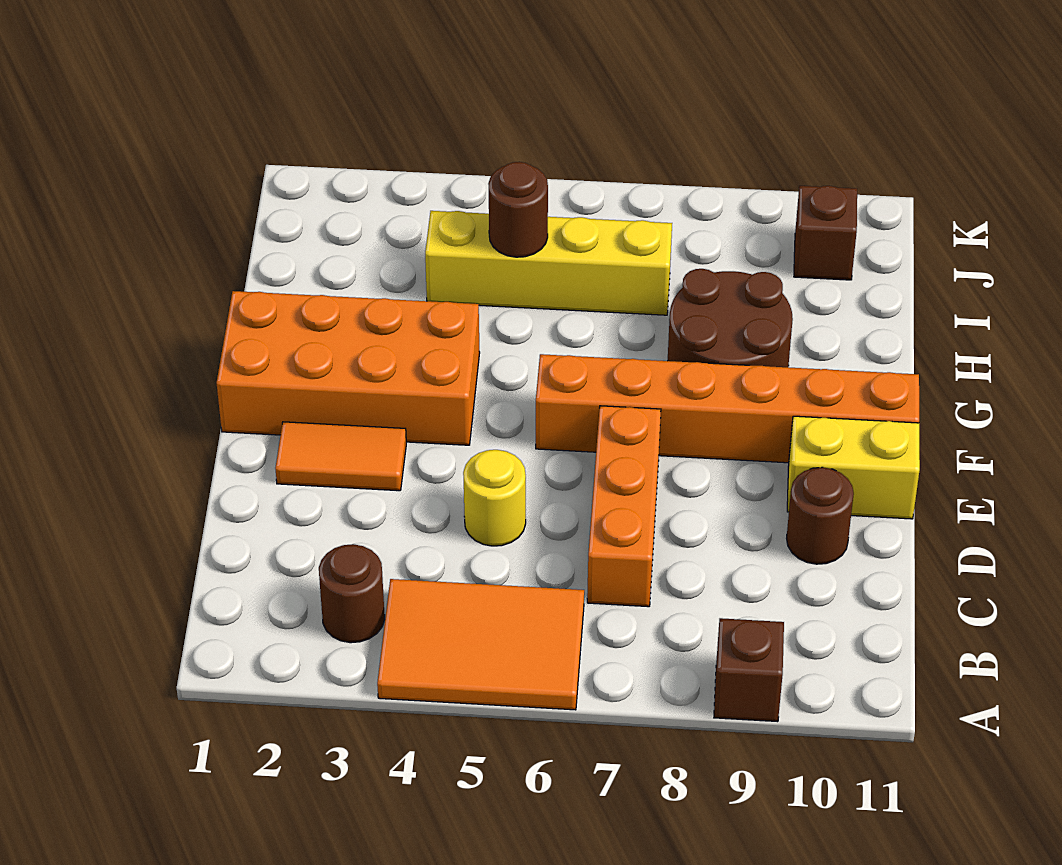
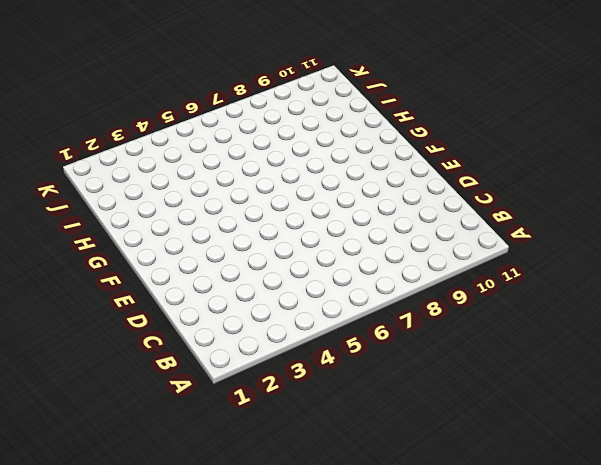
none -> orange 2x3 tile [377,579,584,710]
none -> brown 1x1 brick [714,618,784,722]
none -> brown 1x1 round brick [319,544,385,643]

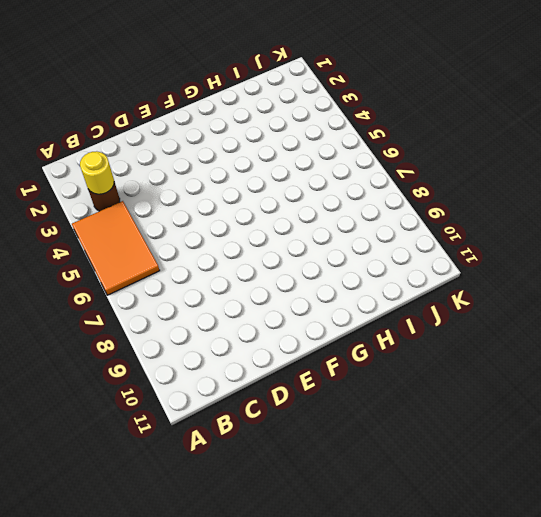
yellow 1x1 round brick [80,151,114,194] -> yellow 1x1 round brick moved to [463,450,526,546]
none -> brown 1x1 brick [714,618,784,722]
none -> orange 1x3 brick [587,406,661,607]
none -> brown 1x1 round brick [787,467,854,564]

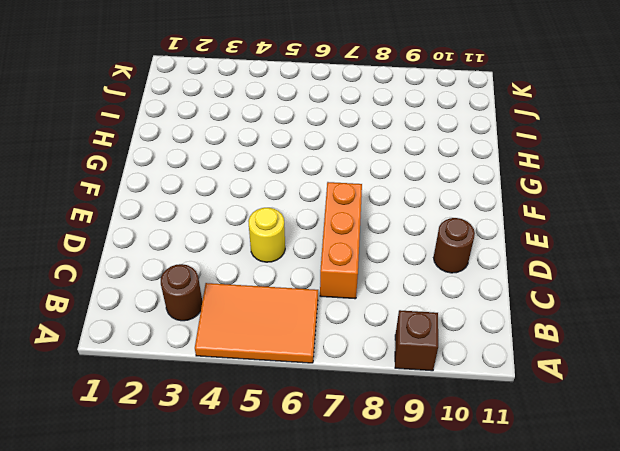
none -> orange 1x2 tile [275,422,406,491]
none -> yellow 1x2 brick [787,416,920,519]
none -> orange 2x4 brick [217,291,480,445]

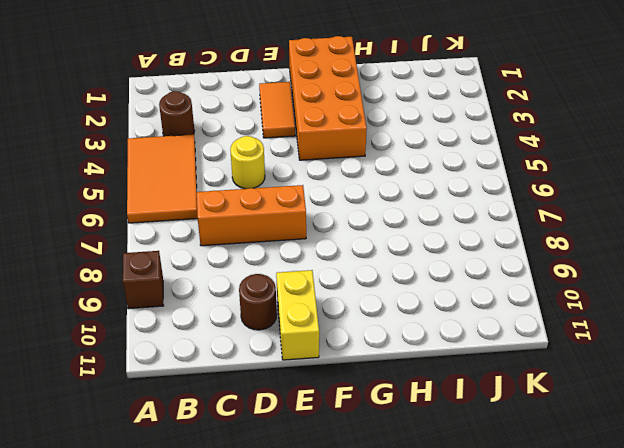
none -> orange 1x6 brick [536,354,919,463]
none -> brown 2x2 round brick [668,269,793,367]
none -> yellow 1x4 brick [425,211,672,315]

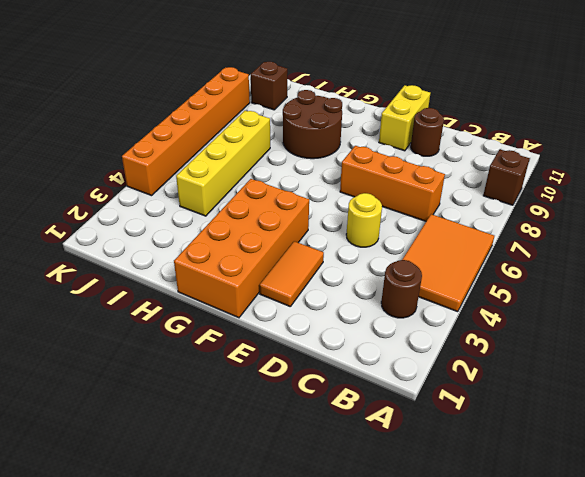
orange 1x6 brick [122,67,250,196] -> orange 1x6 brick moved to [536,354,919,463]
none -> brown 1x1 round brick [488,162,548,257]

